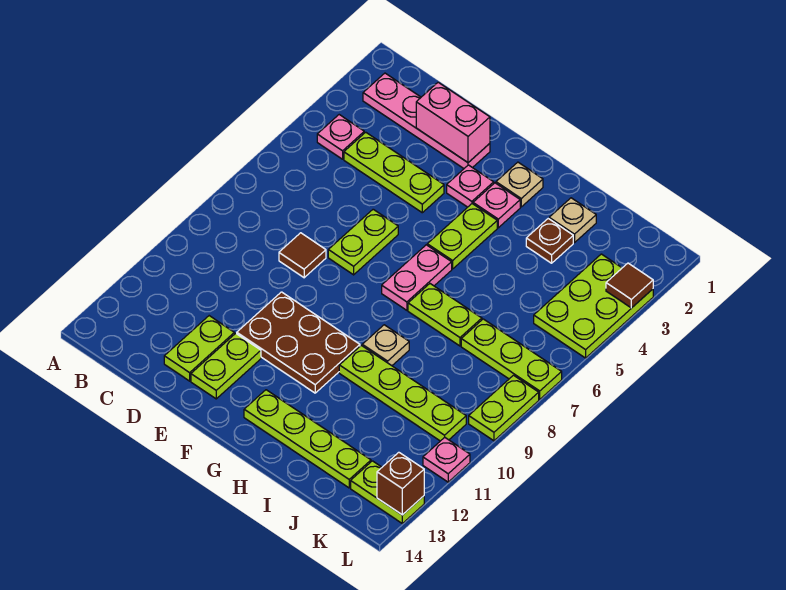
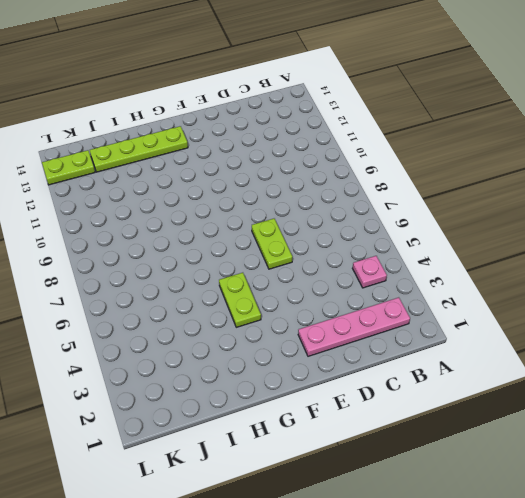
none -> lime 1x3 plate [344,132,444,213]
none -> brown 1x1 tile [279,233,326,278]
none -> lime 1x2 plate [164,316,234,381]

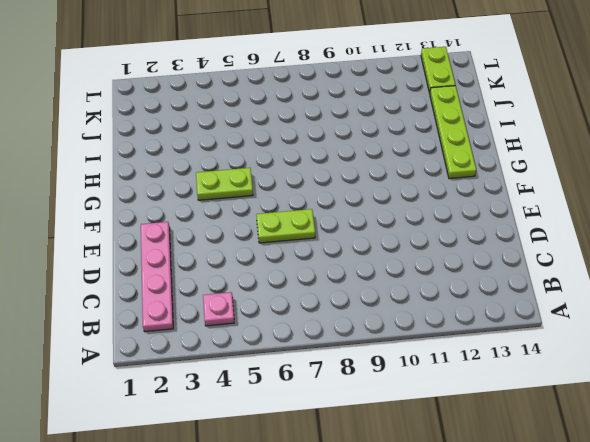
none -> lime 1x3 plate [344,132,444,213]
none -> brown 1x1 tile [279,233,326,278]
none -> lime 1x2 plate [164,316,234,381]

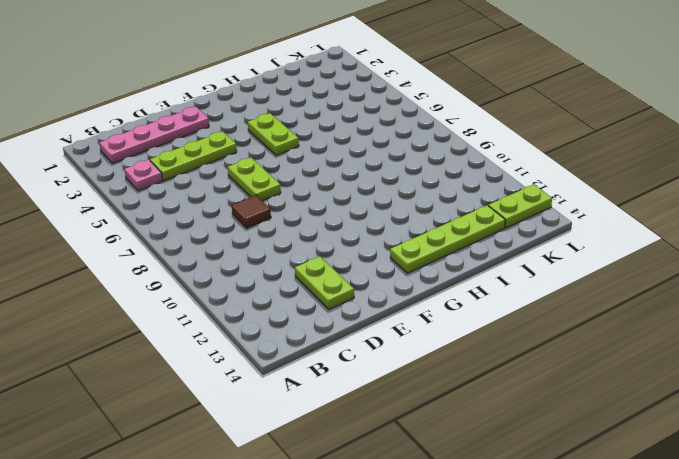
none -> brown 2x3 plate [237,292,360,393]
none -> lime 1x2 plate [191,333,261,399]
none -> pink 1x1 plate [447,165,494,207]

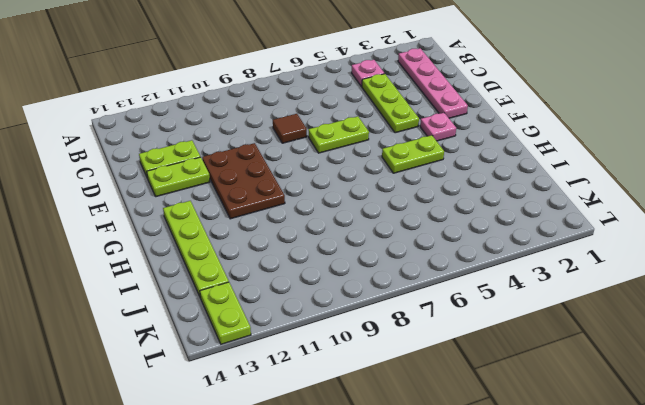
none -> tan 1x1 plate [496,162,543,207]
none -> pink 1x1 plate [473,183,520,228]
none -> pink 1x2 plate [382,245,452,310]

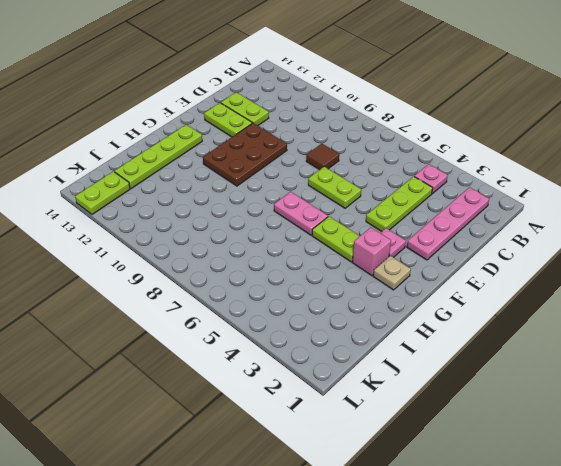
pink 1x1 brick [352,227,391,276] -> pink 1x1 plate [473,183,520,228]
none -> lime 1x2 plate [408,284,482,346]
none -> tan 1x1 plate [362,325,409,366]
none -> lime 1x4 plate [339,345,466,441]

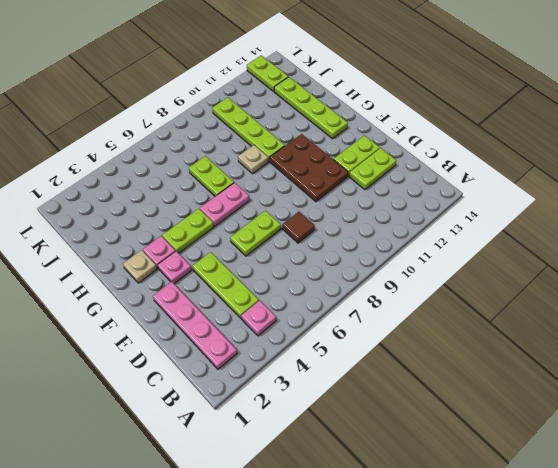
none -> tan 1x1 plate [549,198,596,243]
none -> brown 1x1 plate [526,219,573,263]
none -> lime 1x3 plate [461,319,562,399]

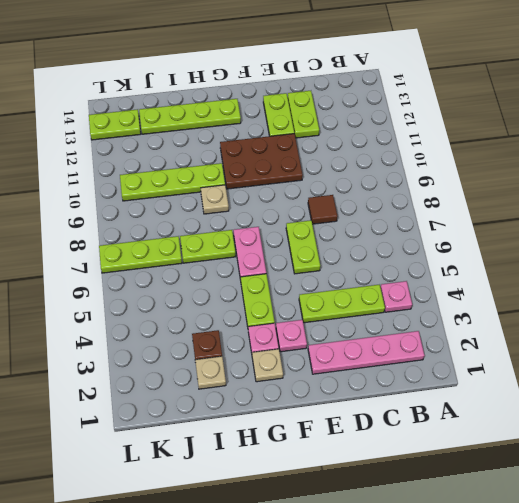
none -> lime 2x3 plate [534,254,653,358]
none -> lime 1x2 plate [469,375,539,441]
none -> pink 1x1 plate [423,437,470,482]

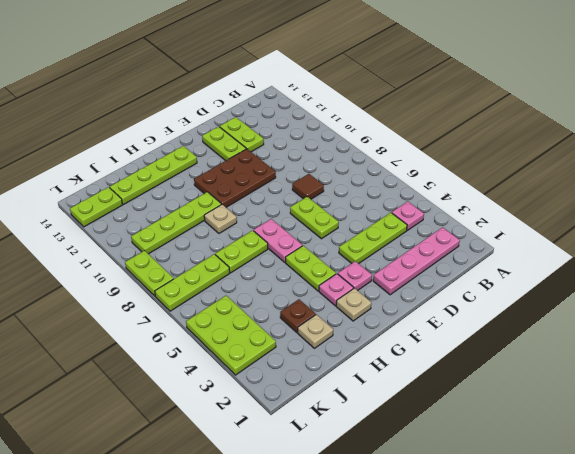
none -> pink 1x1 plate [423,437,470,482]
none -> pink 1x2 brick [416,82,490,162]
none -> brown 1x1 tile [606,263,653,308]

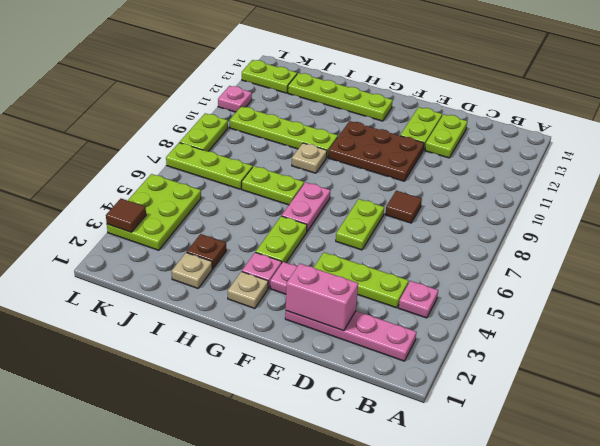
none -> brown 1x1 brick [377,452,424,515]

